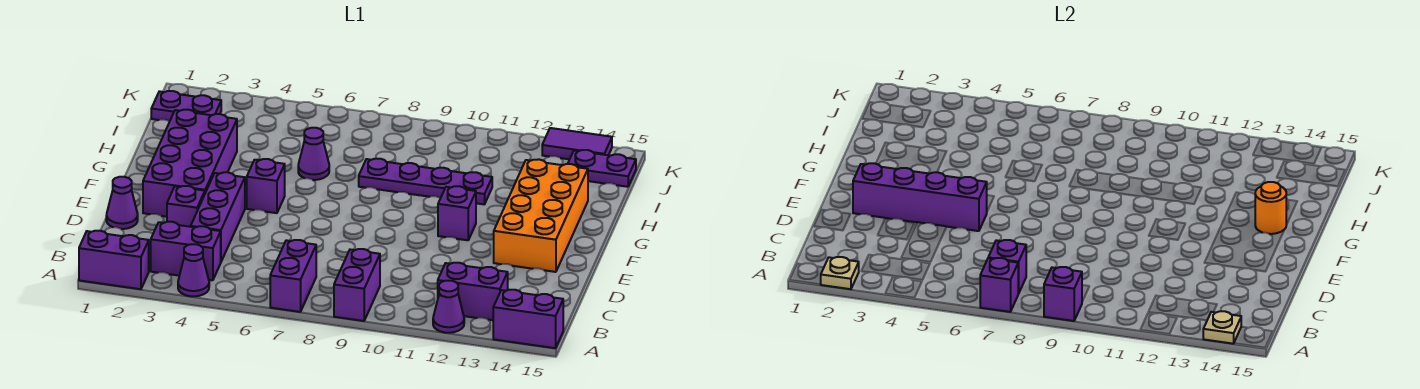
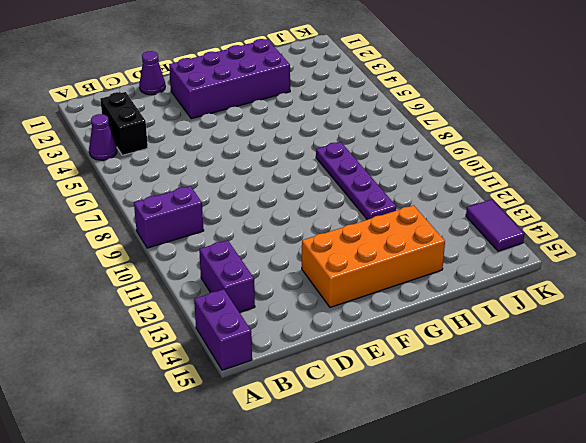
black 1x2 brick [100,92,148,155] -> purple 1x2 brick [151,222,221,280]
none -> purple 1x2 brick [79,231,149,289]
none -> purple 1x2 brick [270,240,316,312]
none -> purple 1x1 cone [433,281,464,333]

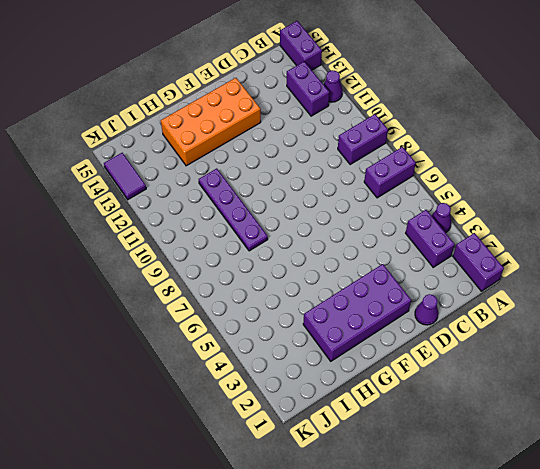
none -> purple 1x3 brick [191,172,245,261]
none -> purple 1x1 brick [167,186,205,227]
none -> purple 1x1 brick [247,159,285,213]

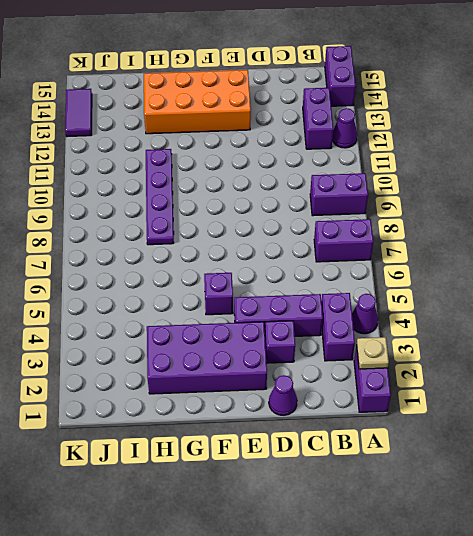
none -> purple 1x1 brick [438,186,476,240]
none -> purple 1x1 cone [298,128,329,180]
none -> purple 1x2 plate [151,91,221,121]

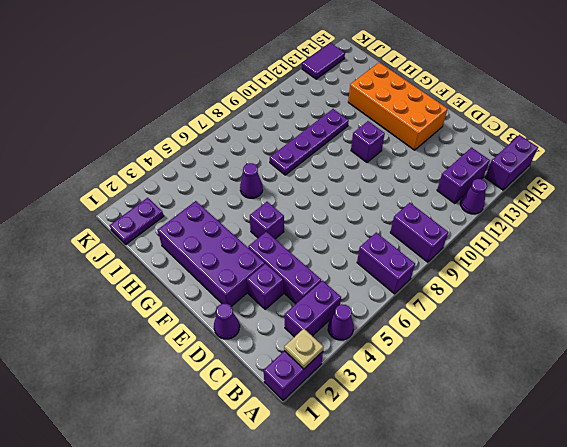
none -> purple 1x2 plate [568,150,636,187]
none -> purple 1x1 brick [980,258,1018,312]
none -> purple 1x1 brick [1044,267,1082,321]

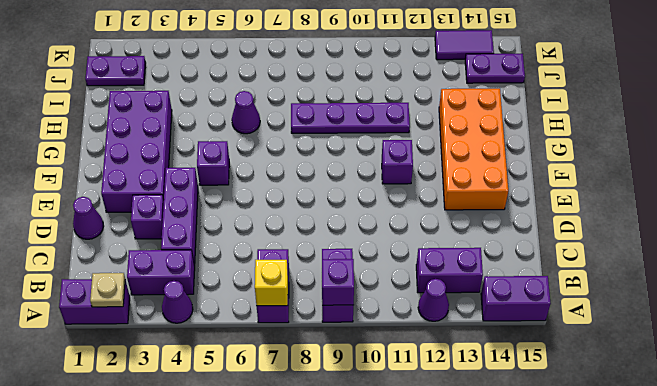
yellow 1x1 brick [255,260,288,306] -> purple 1x1 brick [980,258,1018,312]
none -> tan 1x1 plate [1203,311,1241,344]
none -> purple 1x1 brick [988,240,1026,294]
none -> purple 1x4 brick [853,163,987,231]

